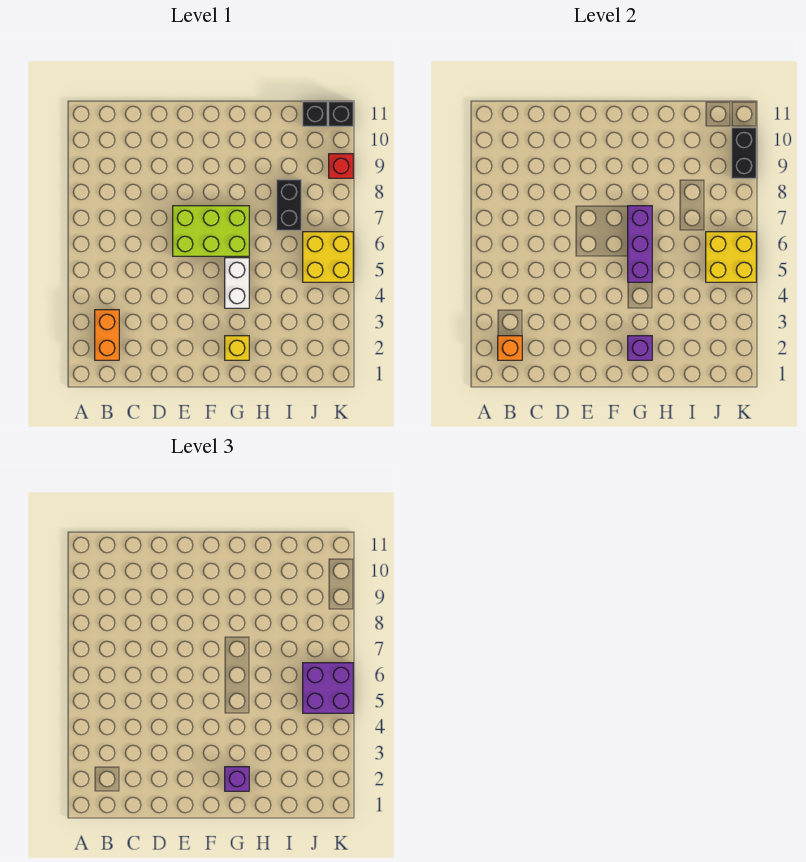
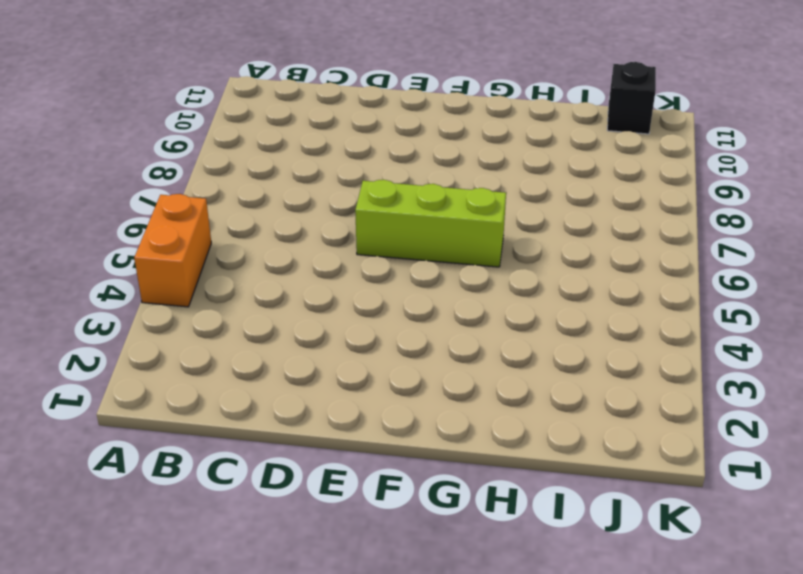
orange 1x2 brick [134,194,211,307] -> orange 1x2 brick moved to [95,310,119,360]
lime 1x3 brick [355,180,506,267] -> lime 2x3 brick [173,206,249,256]
none -> yellow 1x1 brick [225,336,249,360]
none -> white 1x2 brick [225,258,249,308]
none -> black 1x2 brick [277,180,301,230]

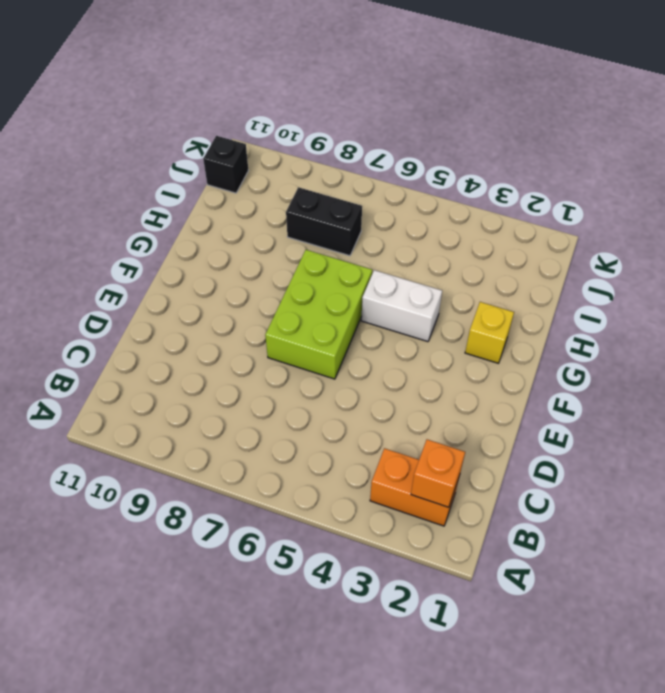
none -> yellow 2x2 brick [303,232,353,282]
none -> red 1x1 brick [329,154,353,178]
none -> black 1x1 brick [329,102,353,126]

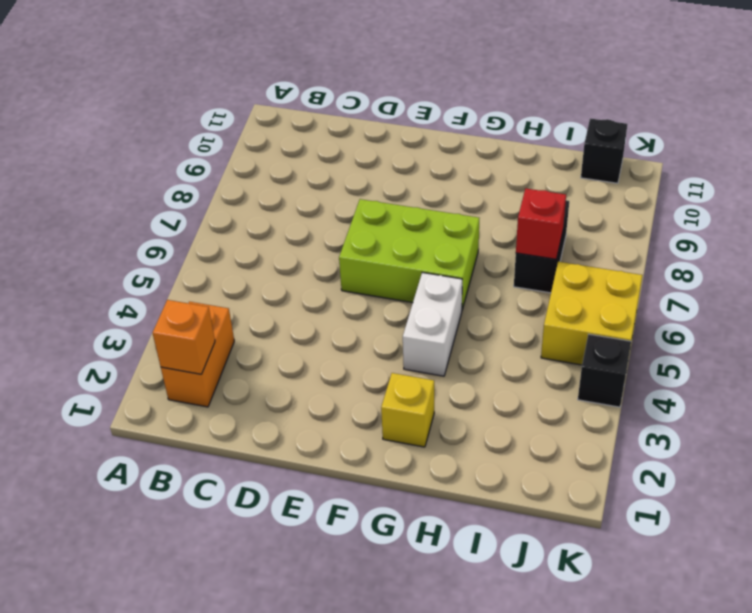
red 1x1 brick [516,189,566,259] -> red 1x1 brick moved to [329,154,353,178]
black 1x1 brick [578,334,631,407] -> black 1x1 brick moved to [329,102,353,126]
none -> purple 1x1 brick [628,336,652,360]
none -> purple 1x3 brick [628,206,652,282]
none -> yellow 2x2 brick [706,232,756,282]

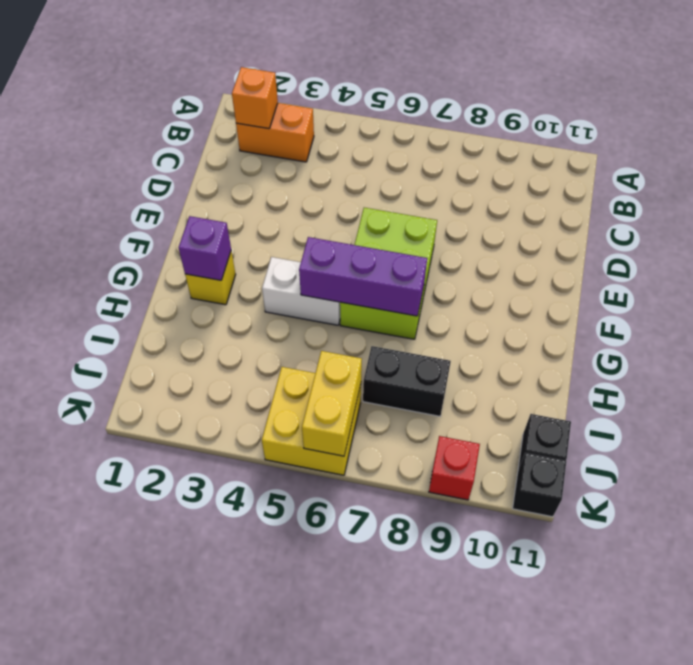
yellow 1x2 brick [302,351,362,456] -> yellow 2x2 brick [706,232,756,282]
none -> black 1x2 brick [732,128,756,178]
none -> purple 1x1 brick [225,767,249,791]
none -> purple 2x2 brick [303,663,353,713]

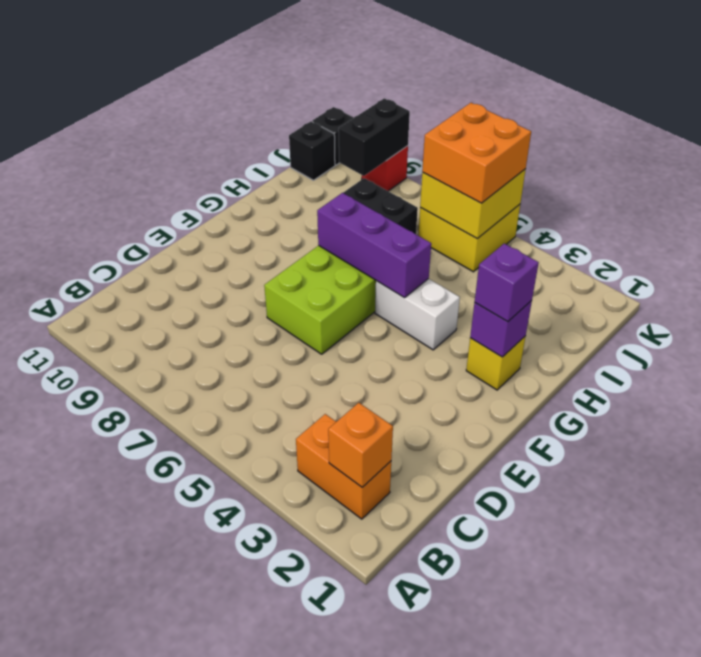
orange 2x2 brick [422,103,531,203] -> purple 2x2 brick [303,663,353,713]
black 1x2 brick [339,98,410,176] -> black 1x2 brick turned to [732,128,756,178]

